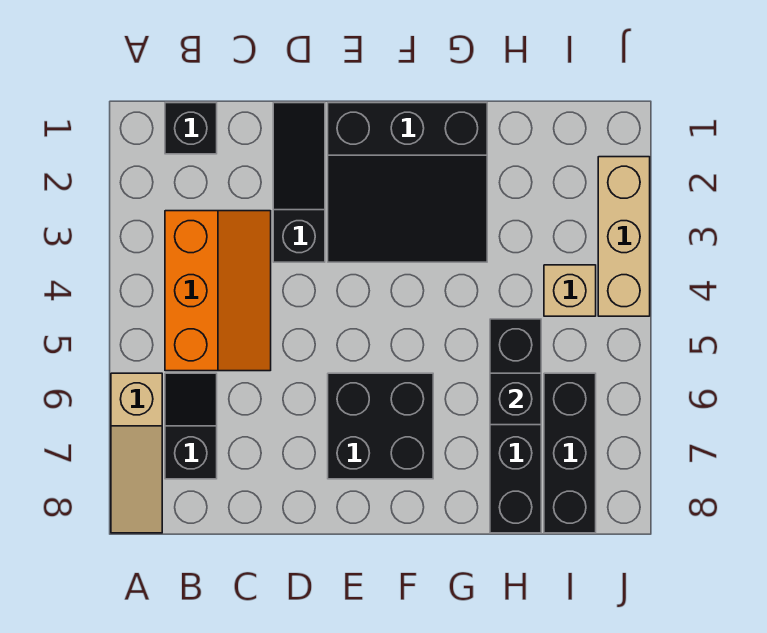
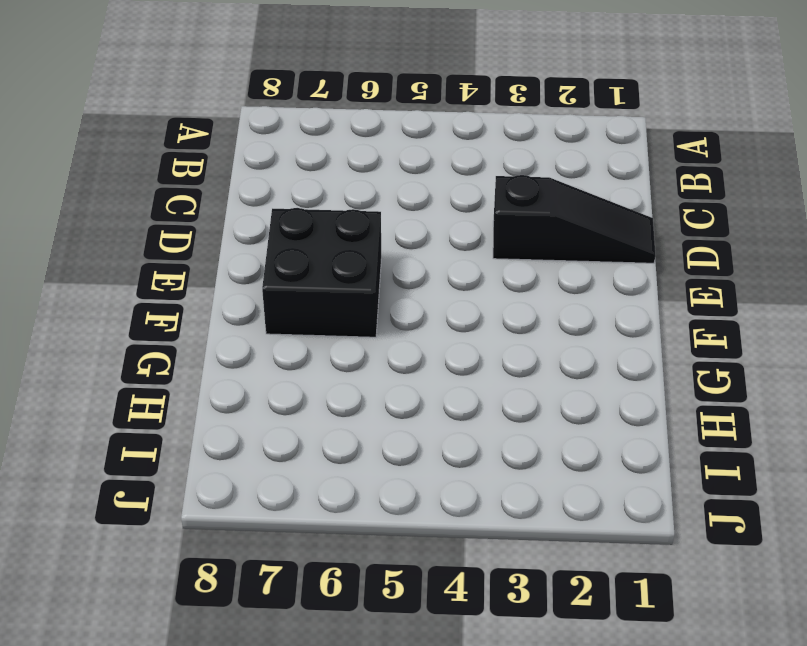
none -> tan 1x3 slope [111,373,162,533]
none -> black 1x1 brick [165,103,217,154]
none -> orange 2x3 slope [165,211,271,371]

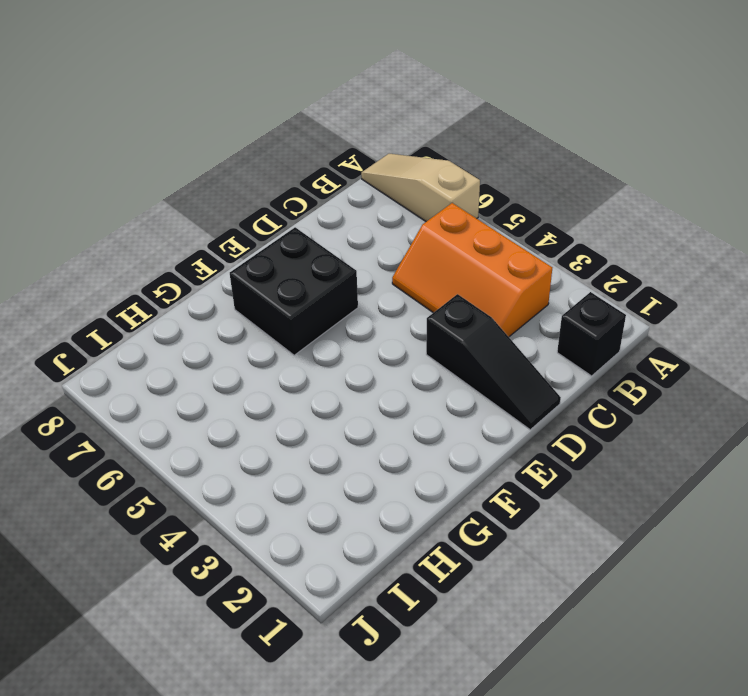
none -> black 1x2 slope [165,373,217,479]
none -> black 3x3 slope [328,103,487,262]
none -> black 1x4 brick [490,319,541,533]

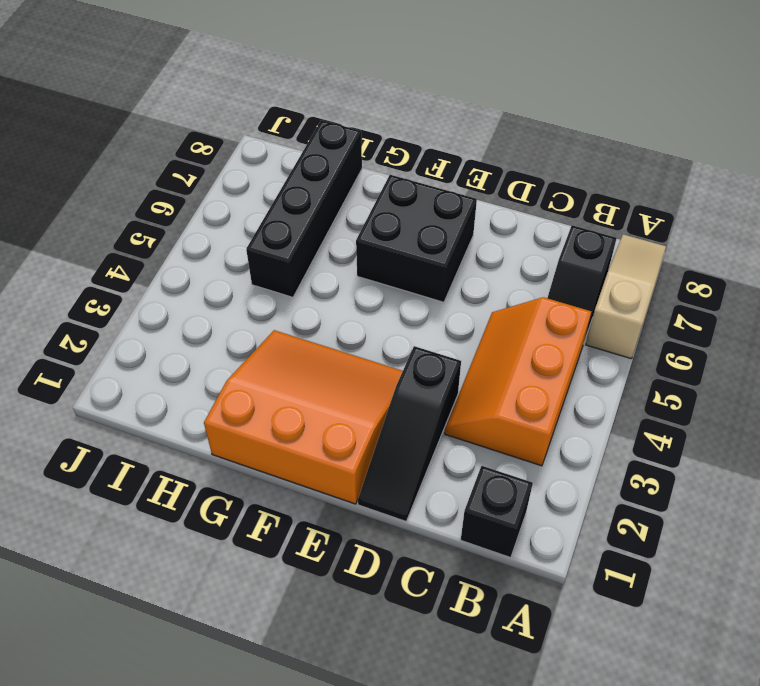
orange 3x3 slope [204,330,403,504] -> black 3x3 slope [328,103,487,262]
none -> tan 1x1 brick [544,265,596,316]
none -> black 1x3 brick [544,373,596,533]
none -> tan 1x3 brick [598,157,650,316]

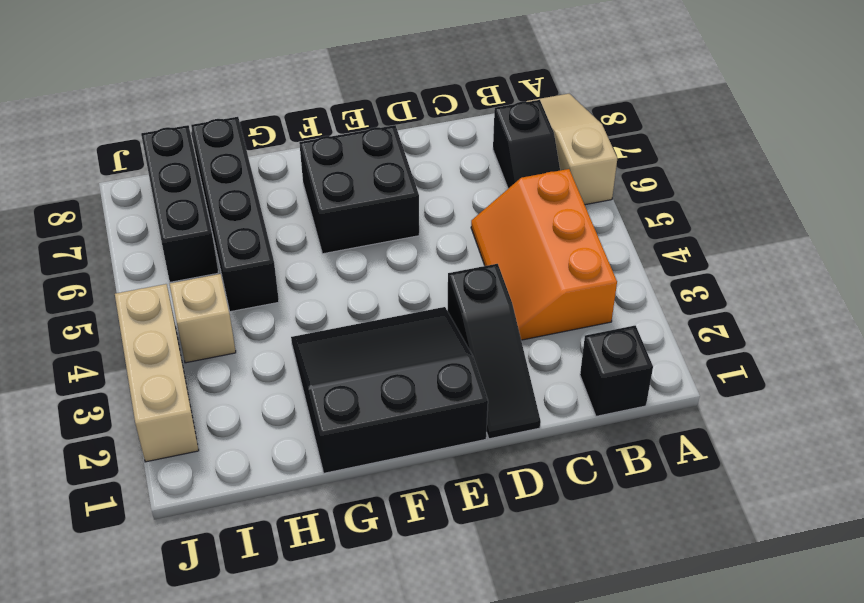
none -> black 1x1 brick [490,373,541,425]

